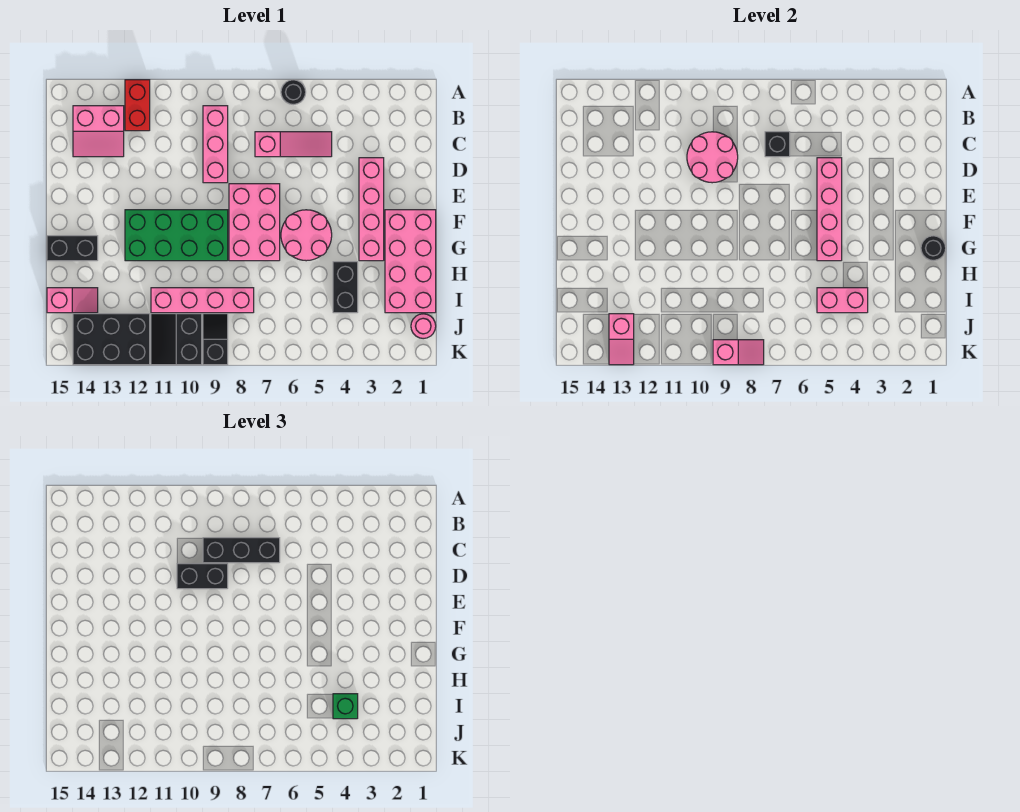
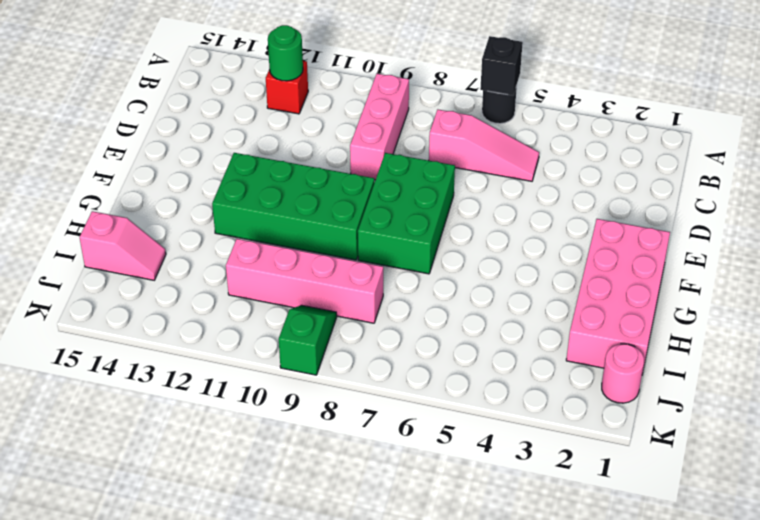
black 1x1 brick [480,36,523,95] -> black 1x1 brick moved to [765,132,790,157]
red 1x1 brick [266,61,308,114] -> red 1x2 brick [125,80,150,131]
green 1x1 round brick [268,25,303,81] -> none
green 2x3 brick [358,153,455,274] -> pink 2x3 brick [229,184,280,261]
green 1x2 slope [279,305,337,375] -> black 1x2 slope [203,314,228,365]
none -> pink 2x2 slope [73,106,124,157]
none -> pink 1x4 brick [359,158,384,261]
none -> pink 2x2 round brick [281,210,332,261]

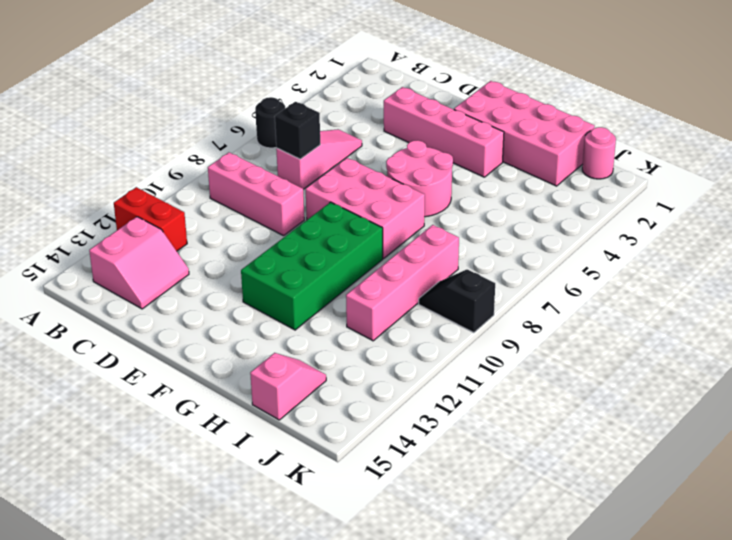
none -> black 1x2 brick [47,236,98,261]
none -> black 1x2 brick [333,262,358,313]
none -> black 2x2 slope [151,314,202,365]

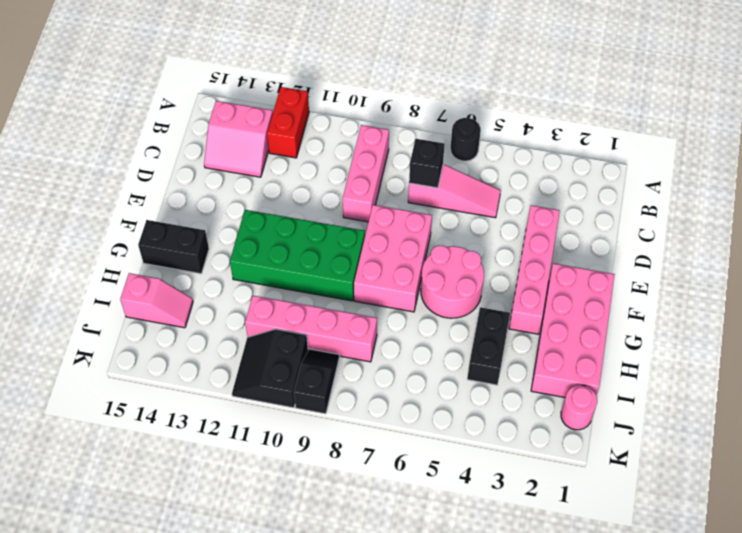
none -> black 2x3 brick [73,314,150,365]
none -> pink 2x2 round brick [687,132,738,183]
none -> pink 1x4 brick [817,158,842,261]

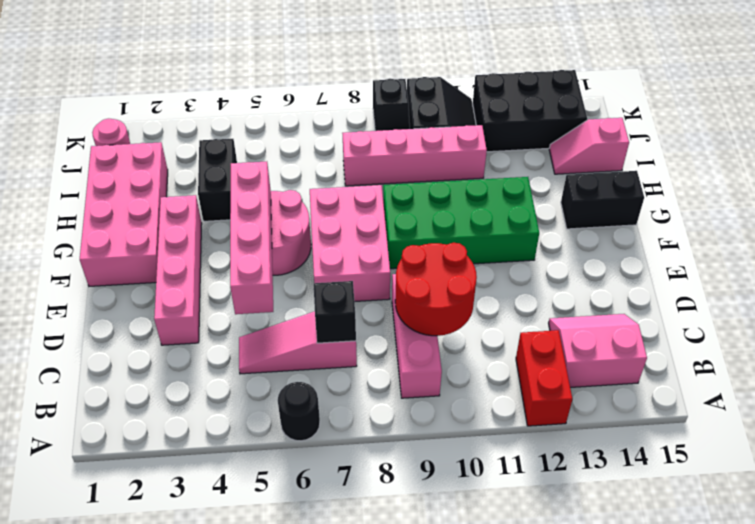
red 2x2 round brick [395,243,477,336] -> pink 2x2 round brick [687,132,738,183]
none -> black 1x1 round brick [921,236,946,261]
none -> pink 1x2 brick [817,288,868,313]
none -> pink 1x2 slope [609,314,634,365]

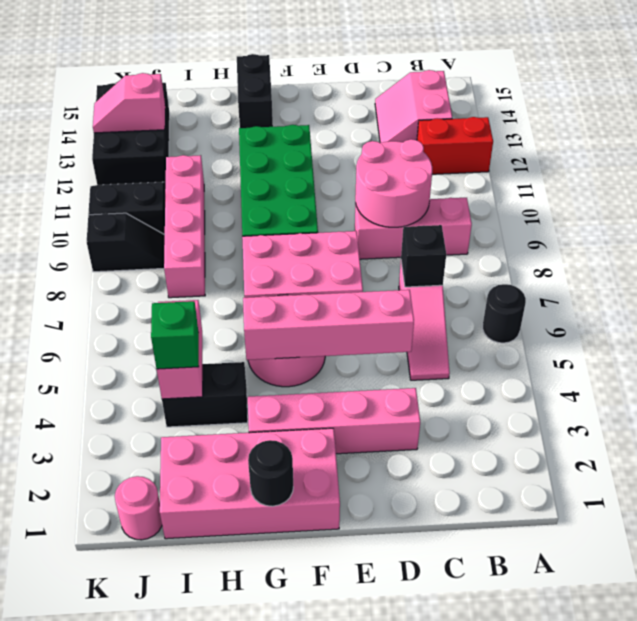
none -> pink 1x2 slope [47,288,98,313]
none -> pink 1x2 slope [713,340,764,365]
none -> black 1x3 brick [203,538,280,563]

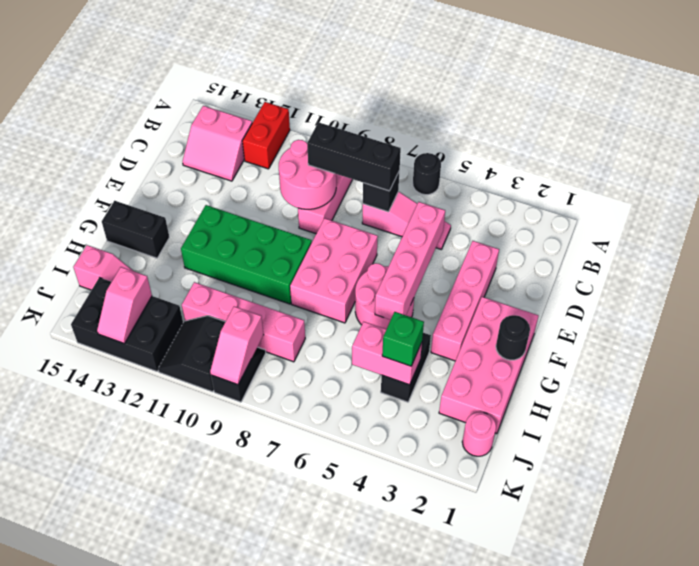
pink 1x2 slope [210,306,264,385] -> pink 1x2 slope turned to [713,340,764,365]
none -> black 1x2 brick [177,564,228,589]

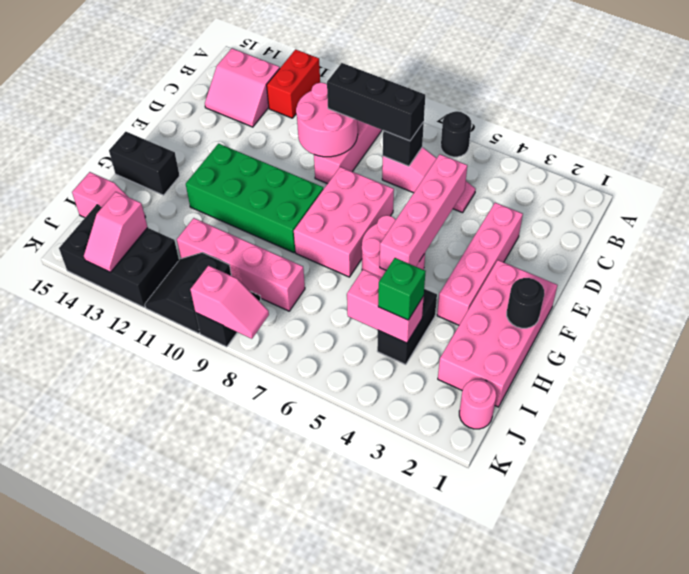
none -> black 1x2 brick [177,564,228,589]

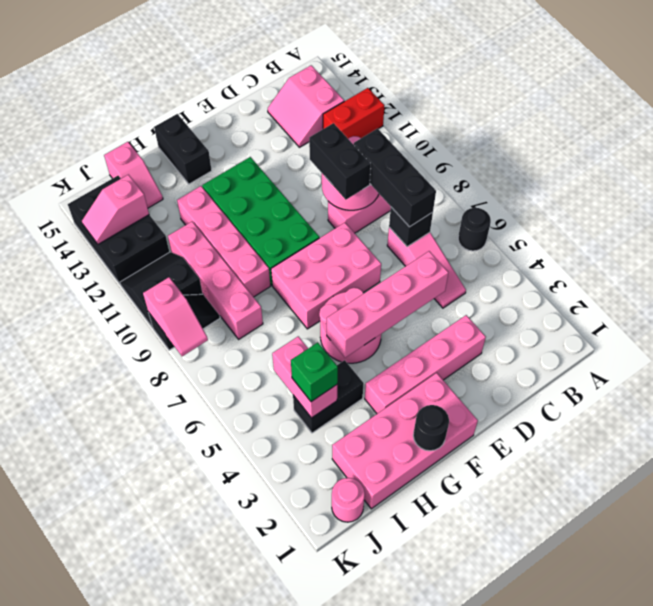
pink 1x4 brick [177,186,271,297] -> none

